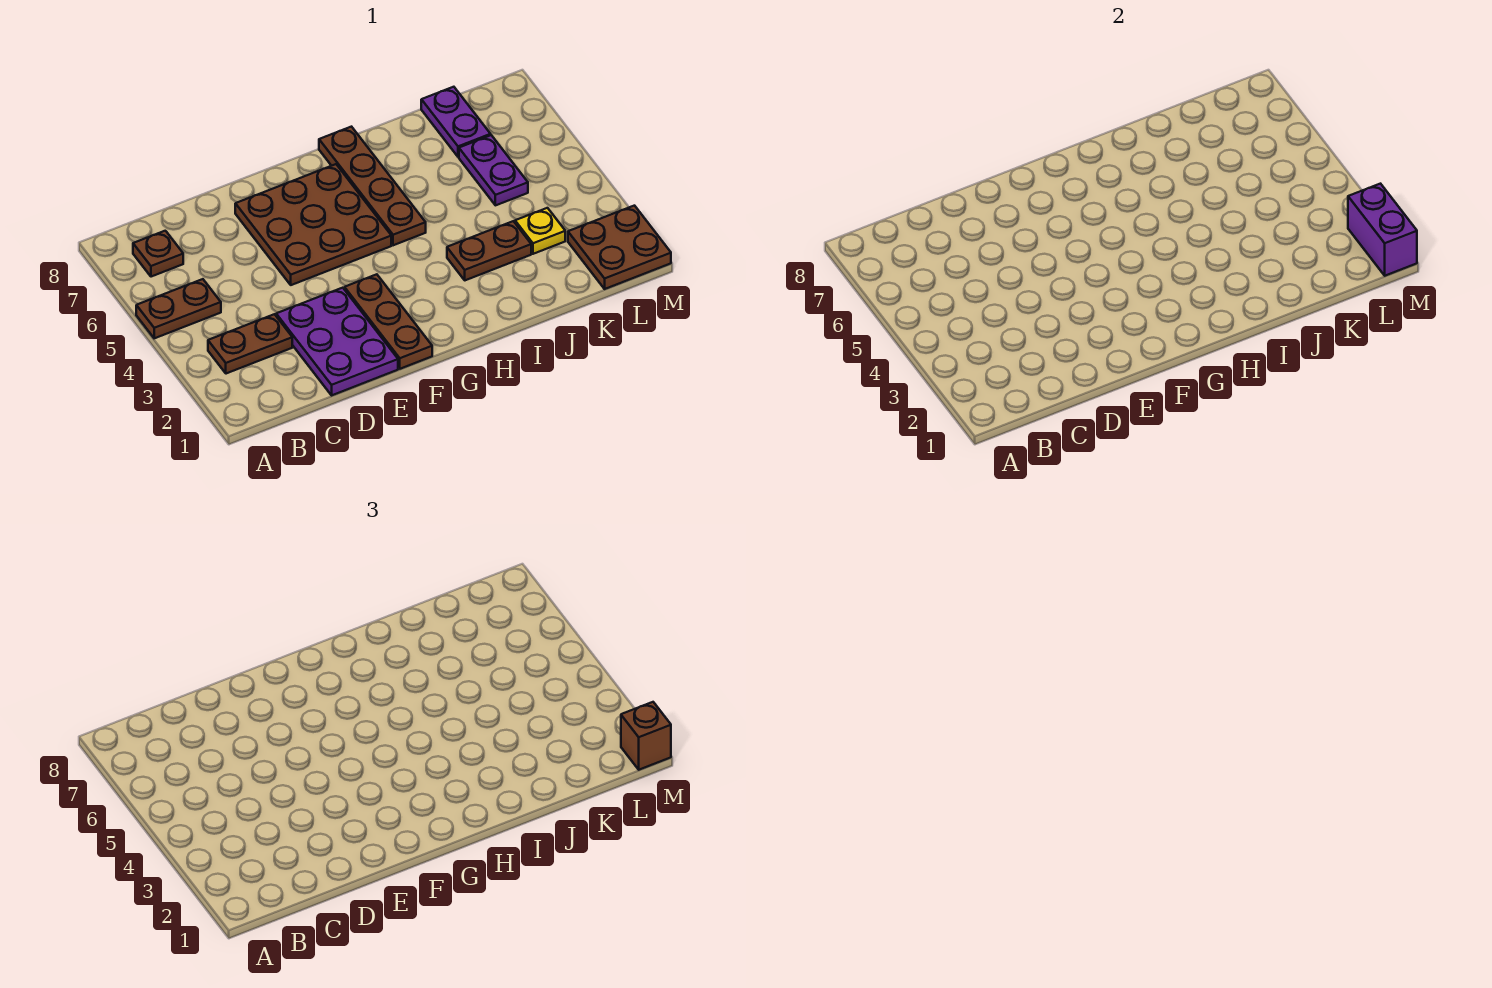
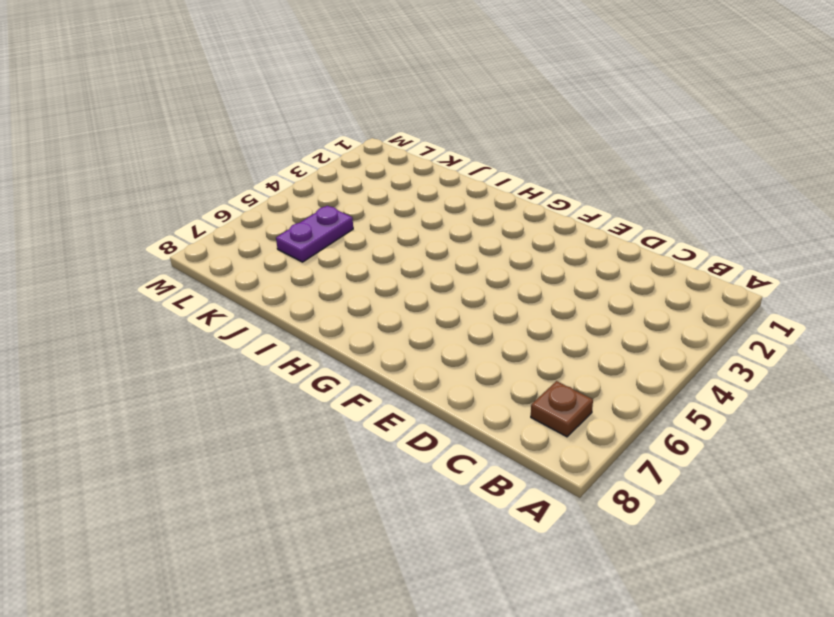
none -> brown 1x2 plate [136,279,221,338]
none -> brown 1x2 plate [208,314,292,374]
none -> purple 2x3 plate [276,288,398,395]

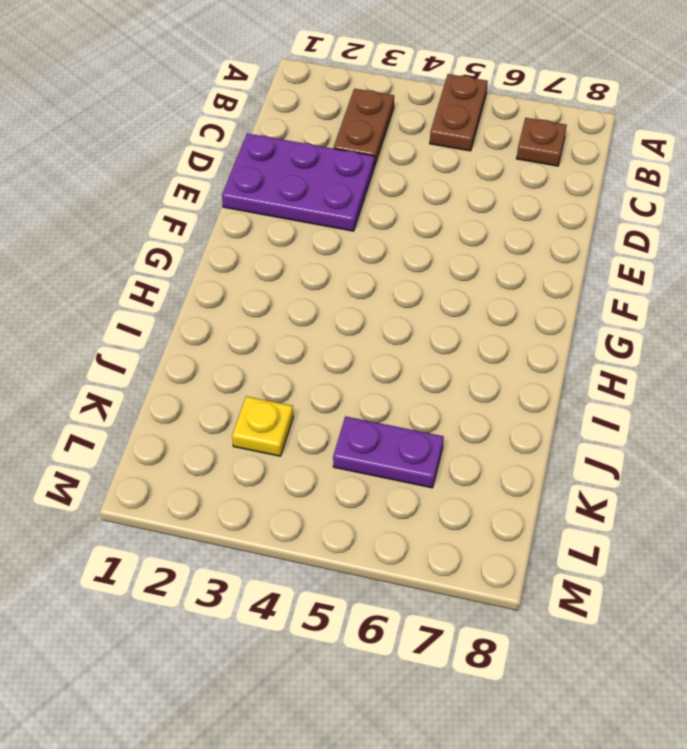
none -> brown 3x3 plate [235,164,391,285]
none -> brown 1x3 plate [344,274,432,369]
none -> brown 1x4 plate [319,127,426,245]

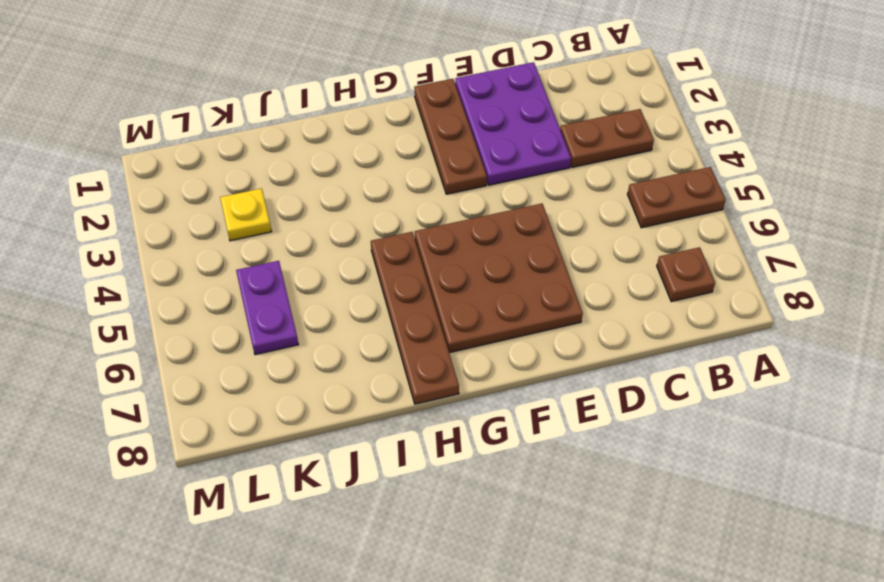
none -> brown 1x2 plate [447,221,531,280]
none -> purple 1x2 plate [421,87,491,157]
none -> brown 2x2 plate [568,206,671,289]

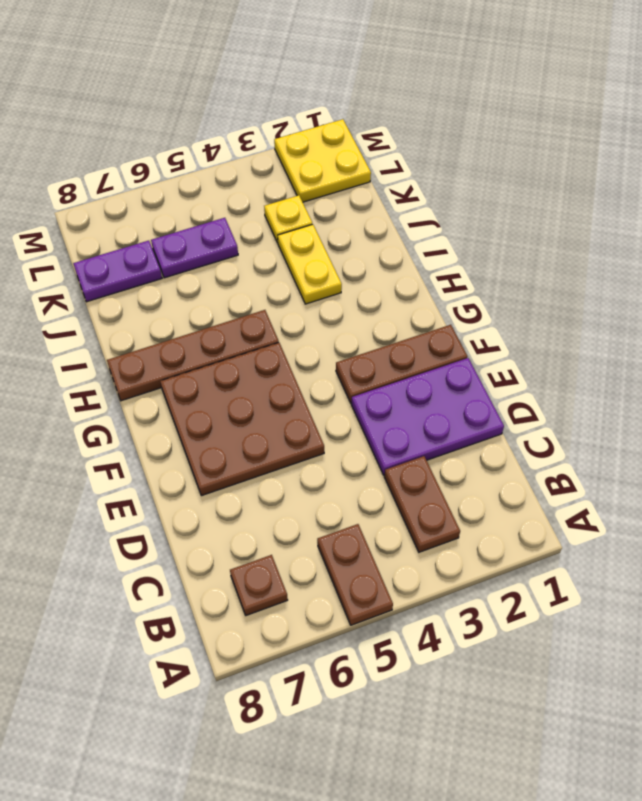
yellow 1x2 plate [278,224,342,304] -> brown 1x2 plate [447,221,531,280]
yellow 2x2 plate [274,119,371,202] -> brown 2x2 plate [568,206,671,289]
none -> purple 1x2 brick [1348,184,1417,276]
none -> brown 1x1 brick [621,702,671,770]

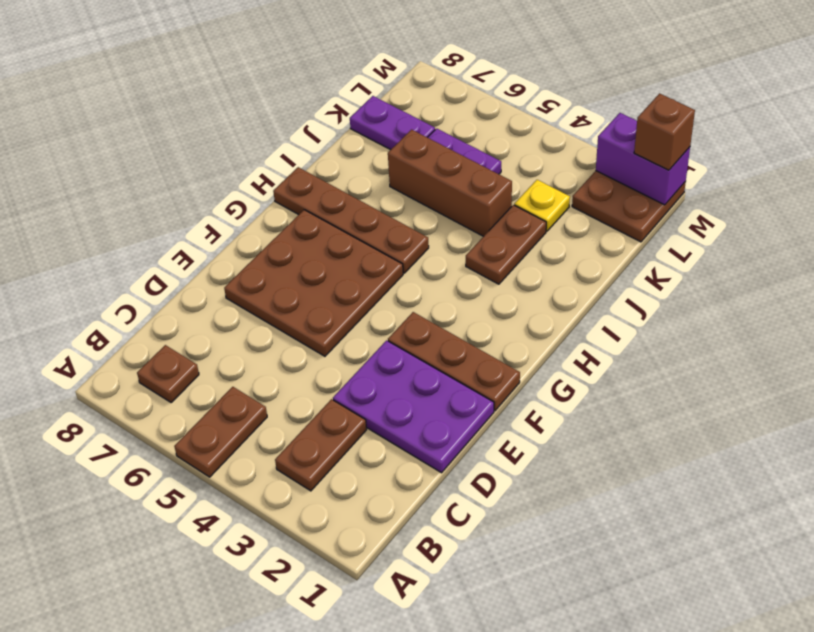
brown 1x3 brick [388,130,512,236] -> none

